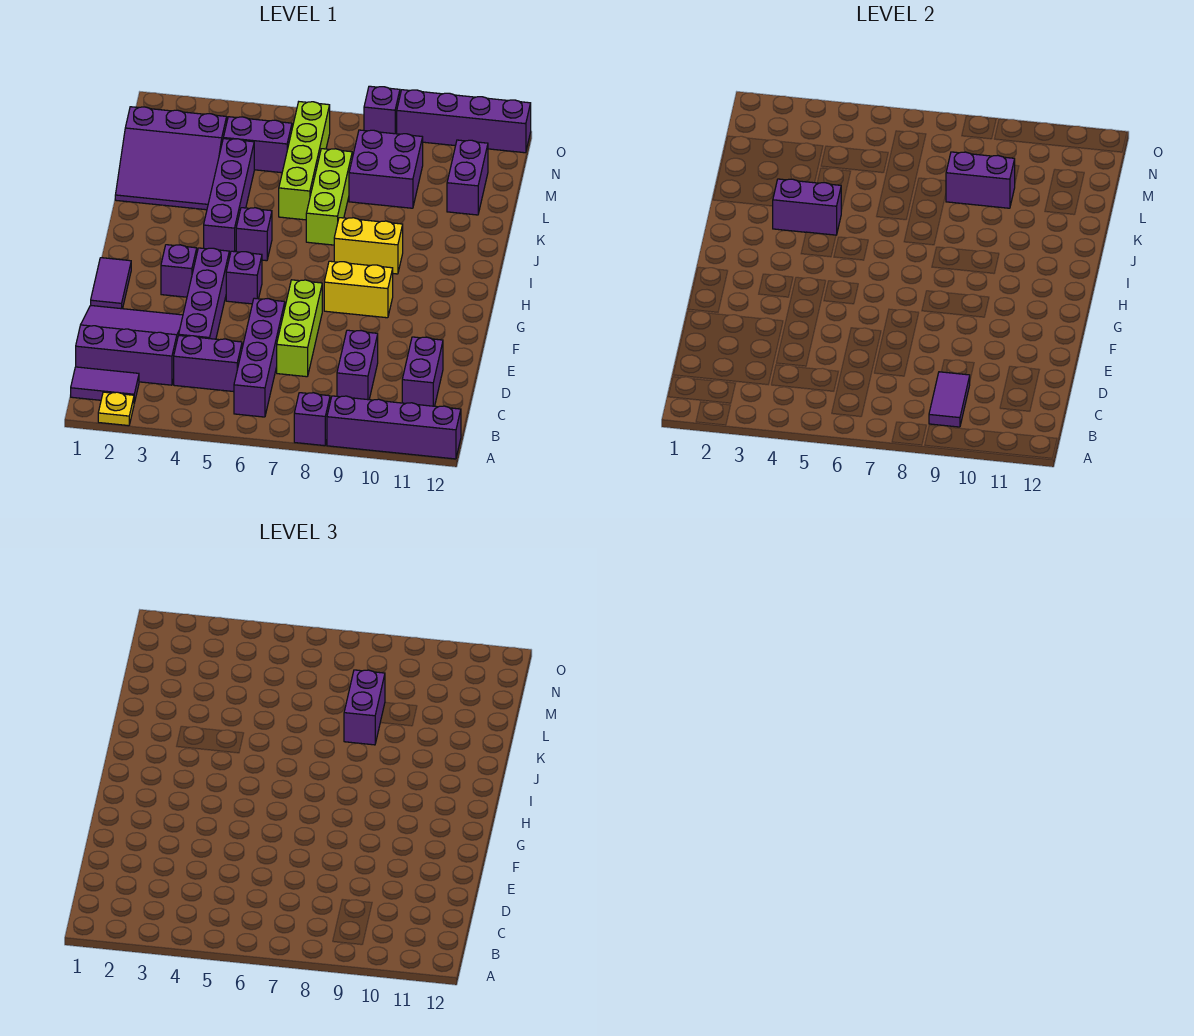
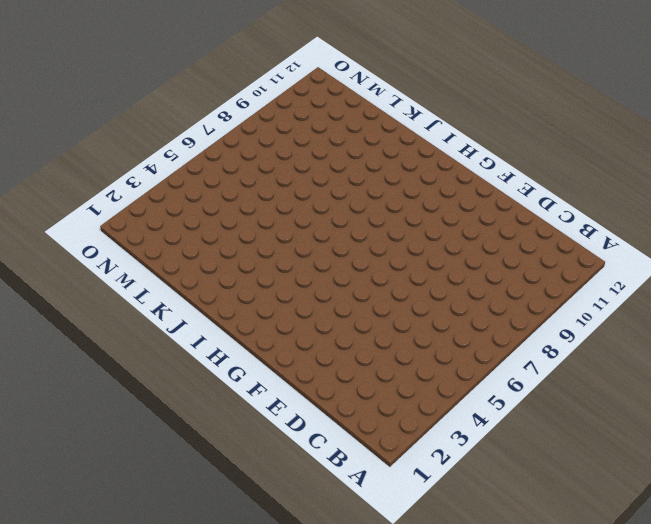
none -> yellow 1x1 plate [98,392,134,426]
none -> purple 1x1 brick [294,393,330,446]
none -> purple 1x4 brick [327,396,461,459]
none -> purple 1x2 tile [71,367,139,403]

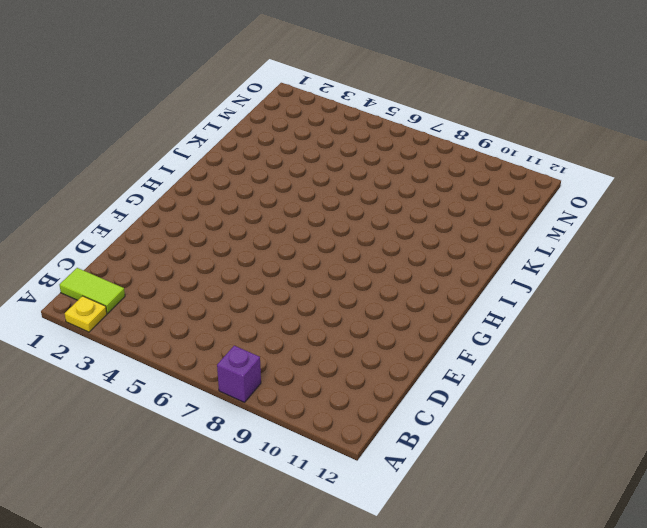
lime 1x2 tile [60,268,125,313] -> purple 1x2 tile [71,367,139,403]
none -> purple 1x4 brick [327,396,461,459]
none -> purple 1x4 brick [234,298,285,417]
none -> purple 3x3 slope [76,305,183,385]
none -> purple 1x2 brick [174,335,242,392]

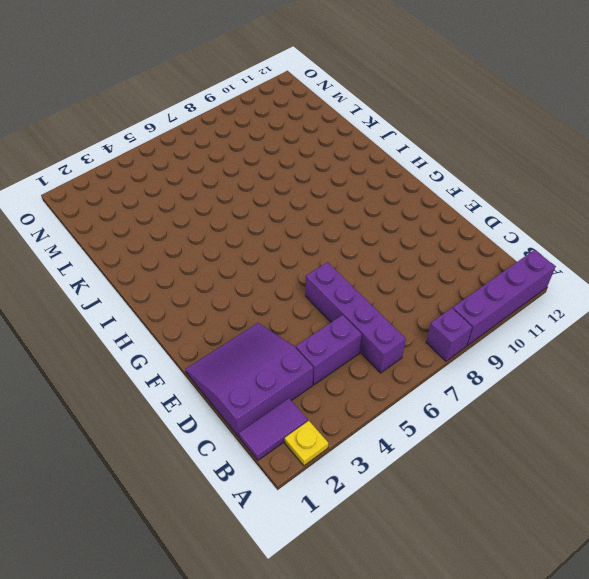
none -> purple 1x2 brick [337,330,378,400]
none -> purple 1x2 brick [402,337,443,406]
none -> purple 1x4 brick [179,248,229,339]
none -> lime 1x3 brick [277,280,322,377]

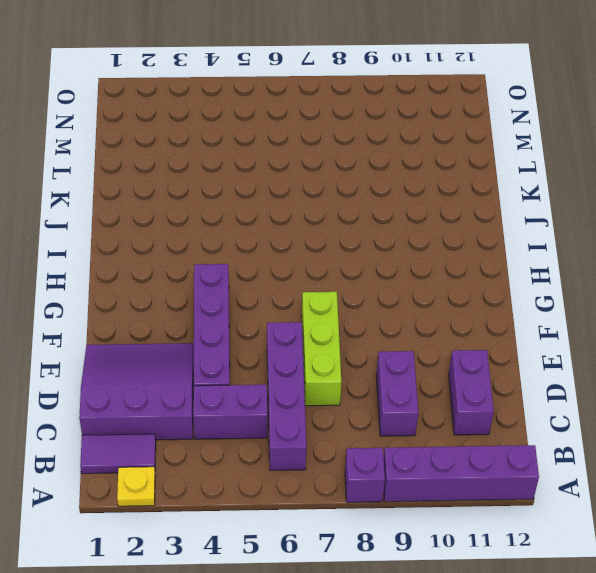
none -> purple 1x2 tile [91,258,131,309]
none -> purple 1x1 brick [161,245,197,297]
none -> purple 1x1 brick [226,251,262,304]
none -> yellow 1x2 brick [324,261,393,318]

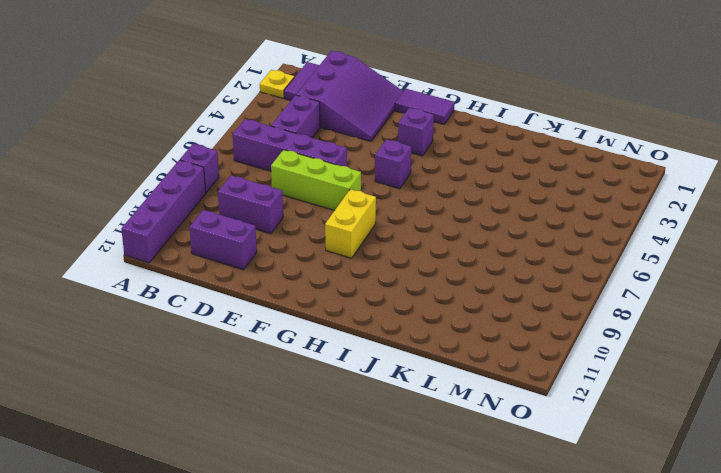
none -> purple 1x4 brick [179,248,229,339]
none -> purple 1x4 brick [204,139,254,257]
none -> purple 1x1 brick [236,208,272,261]
none -> yellow 1x2 brick [334,218,403,274]

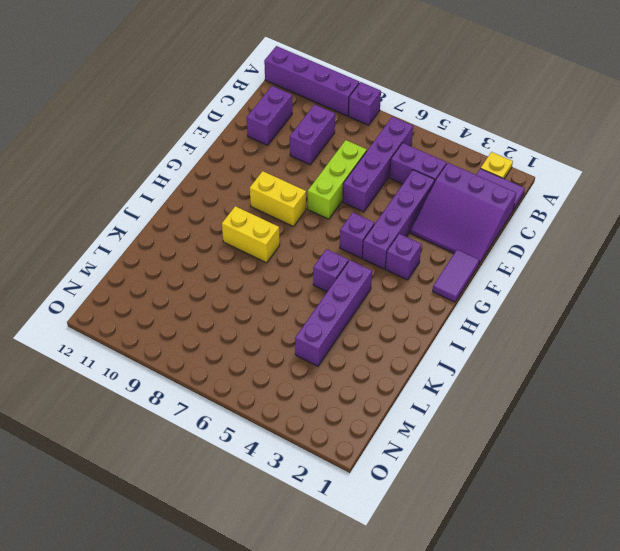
none -> lime 1x3 brick [306,149,352,245]
none -> purple 3x3 slope [115,107,227,210]
none -> lime 1x4 brick [279,102,330,220]
none -> purple 2x2 brick [349,130,423,208]

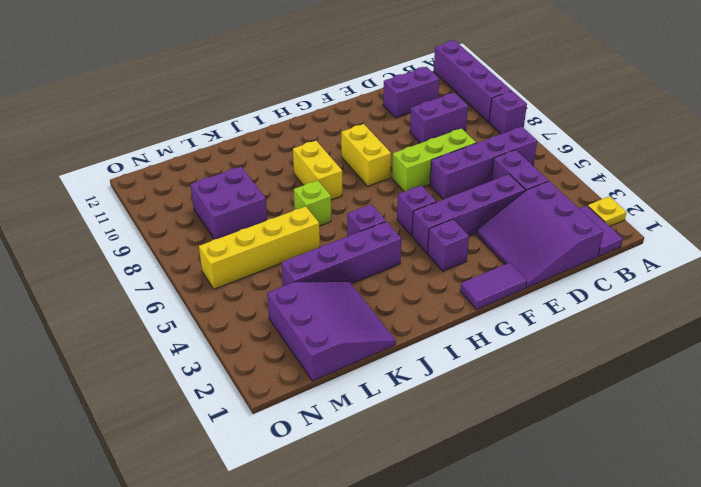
lime 1x1 brick [294,180,331,226] -> lime 1x3 brick [306,149,352,245]
yellow 1x4 brick [199,206,320,289] -> lime 1x4 brick [279,102,330,220]
none -> purple 1x2 brick [447,140,488,215]
none -> purple 1x2 brick [223,117,292,173]
none -> purple 1x1 brick [364,86,400,134]
none -> purple 1x4 brick [397,90,531,153]

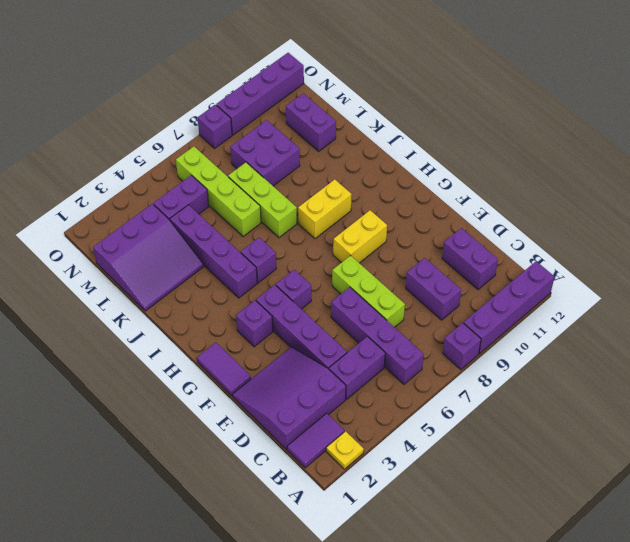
none -> purple 1x2 tile [929,372,970,427]
none -> purple 1x2 brick [773,179,841,235]
none -> purple 1x2 brick [946,152,1015,208]
none -> purple 1x2 brick [344,670,385,745]

